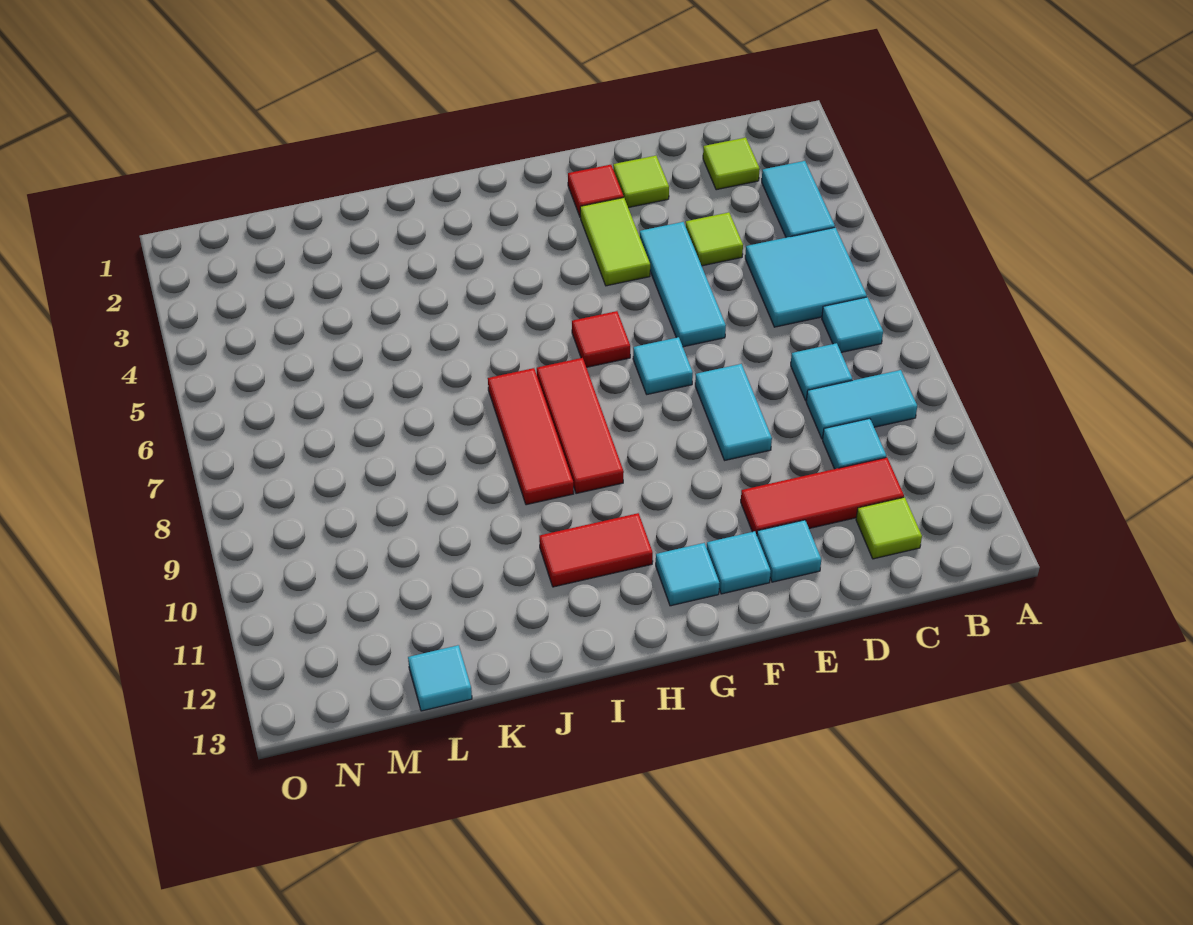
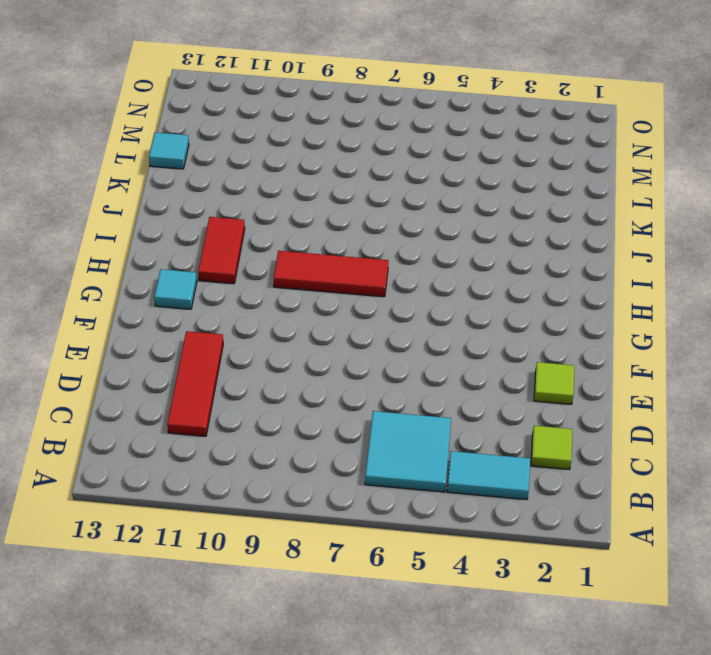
none -> cyan 1x1 tile [822,297,883,352]
none -> cyan 1x2 tile [806,370,917,439]
none -> cyan 1x1 tile [791,343,852,401]

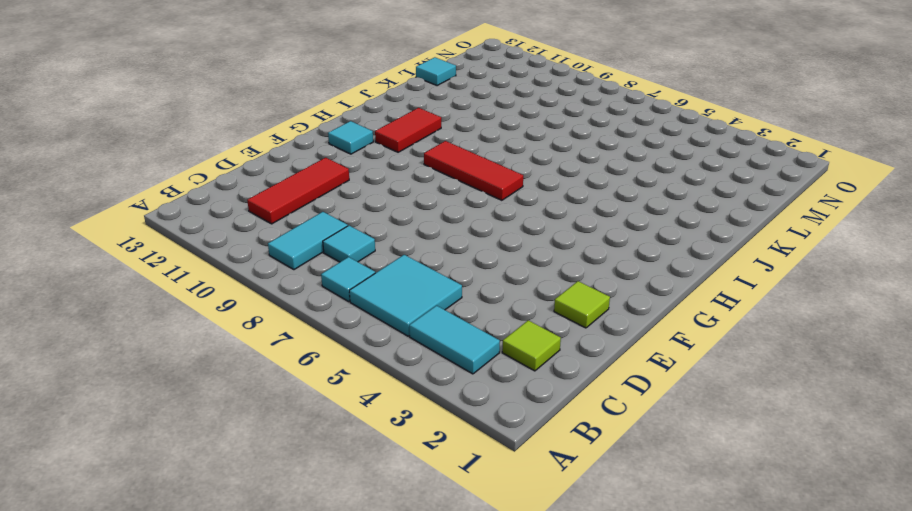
none -> cyan 1x1 tile [823,418,886,469]
none -> lime 1x1 tile [856,497,922,559]
none -> lime 1x1 tile [686,212,743,266]

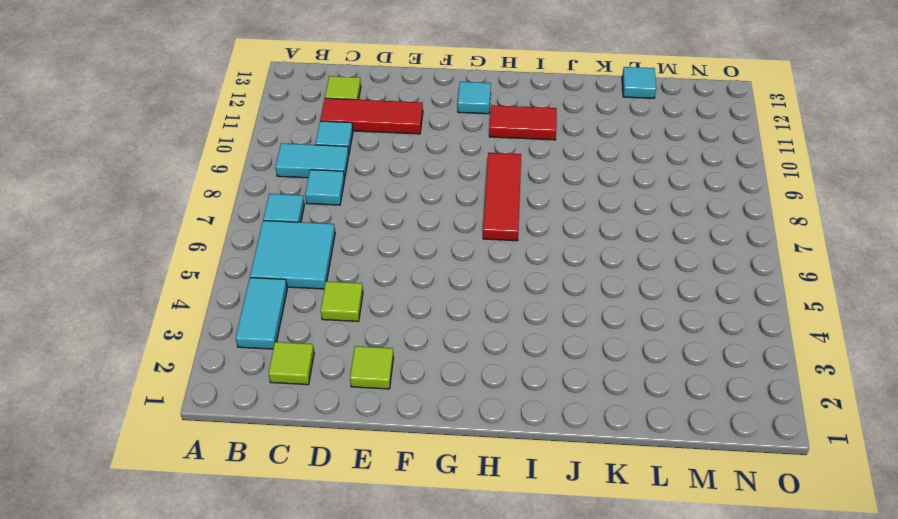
none -> cyan 1x3 tile [640,222,726,347]
none -> cyan 1x2 tile [695,364,772,460]
none -> cyan 1x1 tile [757,520,821,582]

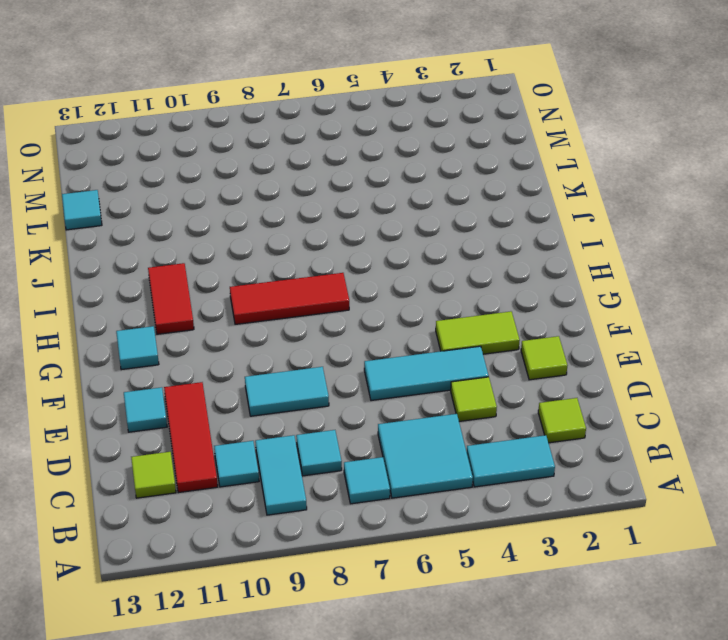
none -> red 1x1 tile [568,165,624,217]
none -> cyan 1x1 tile [633,337,693,394]
none -> cyan 1x1 tile [707,531,771,594]

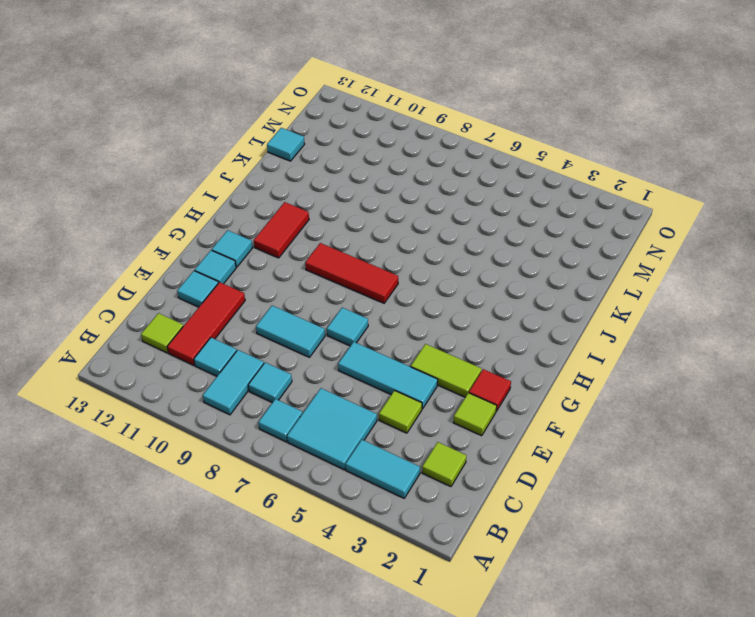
none -> red 1x1 tile [572,311,630,367]
none -> red 1x3 tile [488,368,574,505]

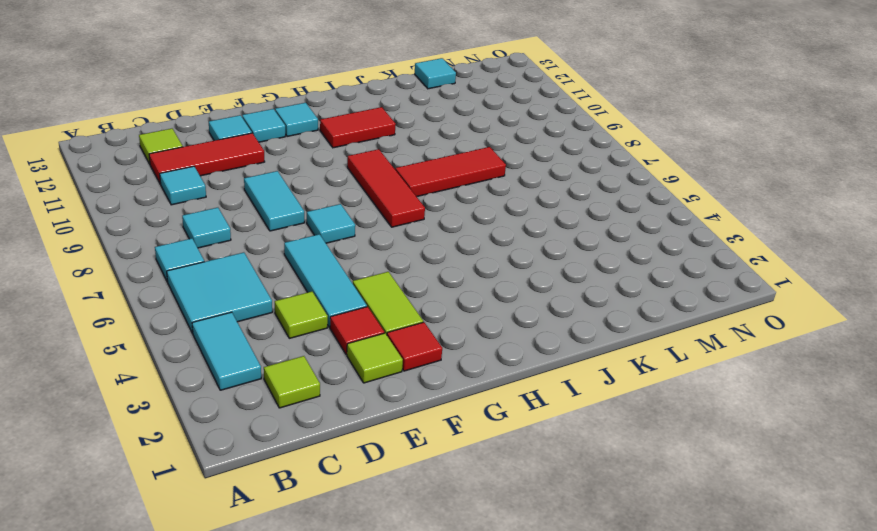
red 1x1 tile [330,307,384,355] -> red 1x1 tile moved to [572,311,630,367]
red 1x3 tile [395,147,506,197] -> red 1x3 tile turned to [488,368,574,505]
none -> cyan 1x2 tile [806,370,917,439]

